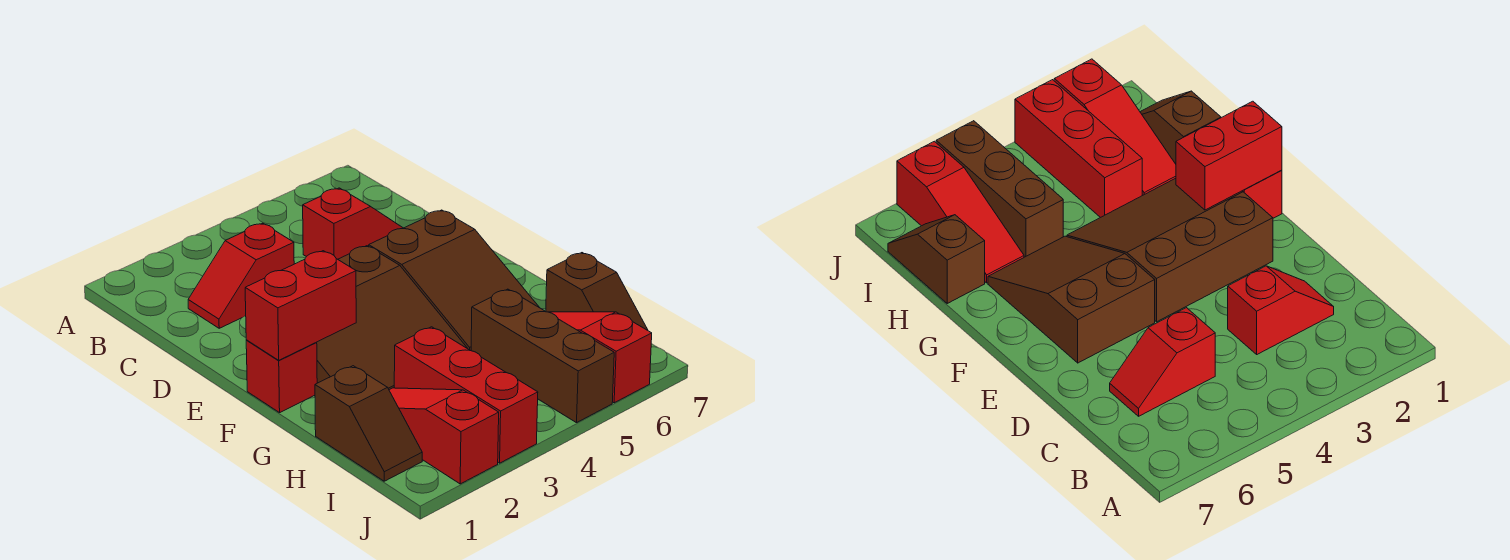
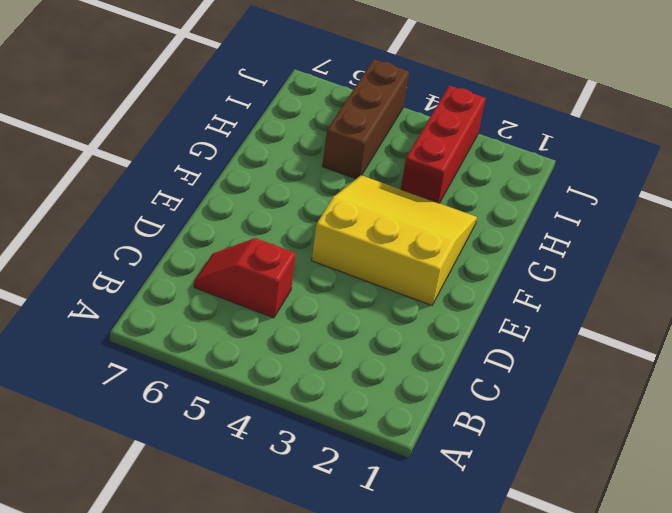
yellow 3x3 slope [312,175,477,305] -> brown 3x3 slope [317,246,467,390]
none -> red 1x2 slope [188,223,294,328]
none -> brown 2x3 slope [369,210,540,351]
none -> red 1x1 brick [246,340,317,413]

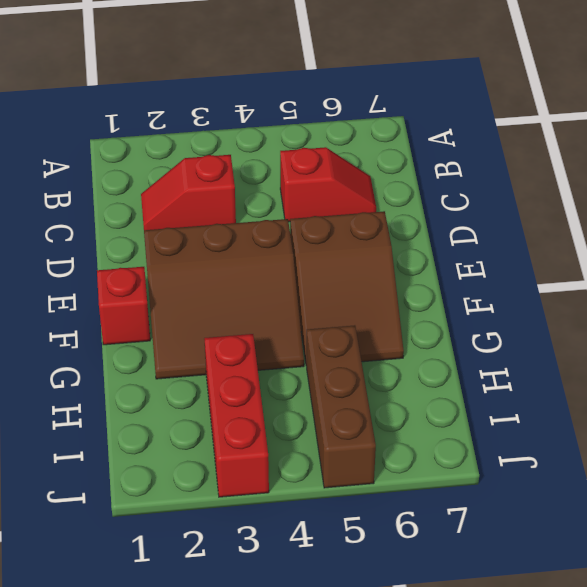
none -> brown 1x2 slope [315,366,422,481]
none -> red 1x3 slope [389,388,499,484]
none -> red 1x3 slope [549,312,652,403]

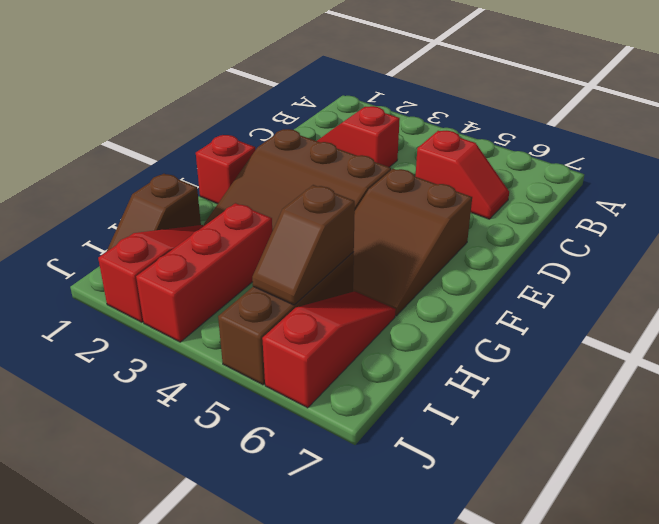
brown 1x2 slope [252,185,355,305] -> brown 1x2 slope moved to [546,253,648,330]
none -> red 1x2 brick [245,251,356,360]

